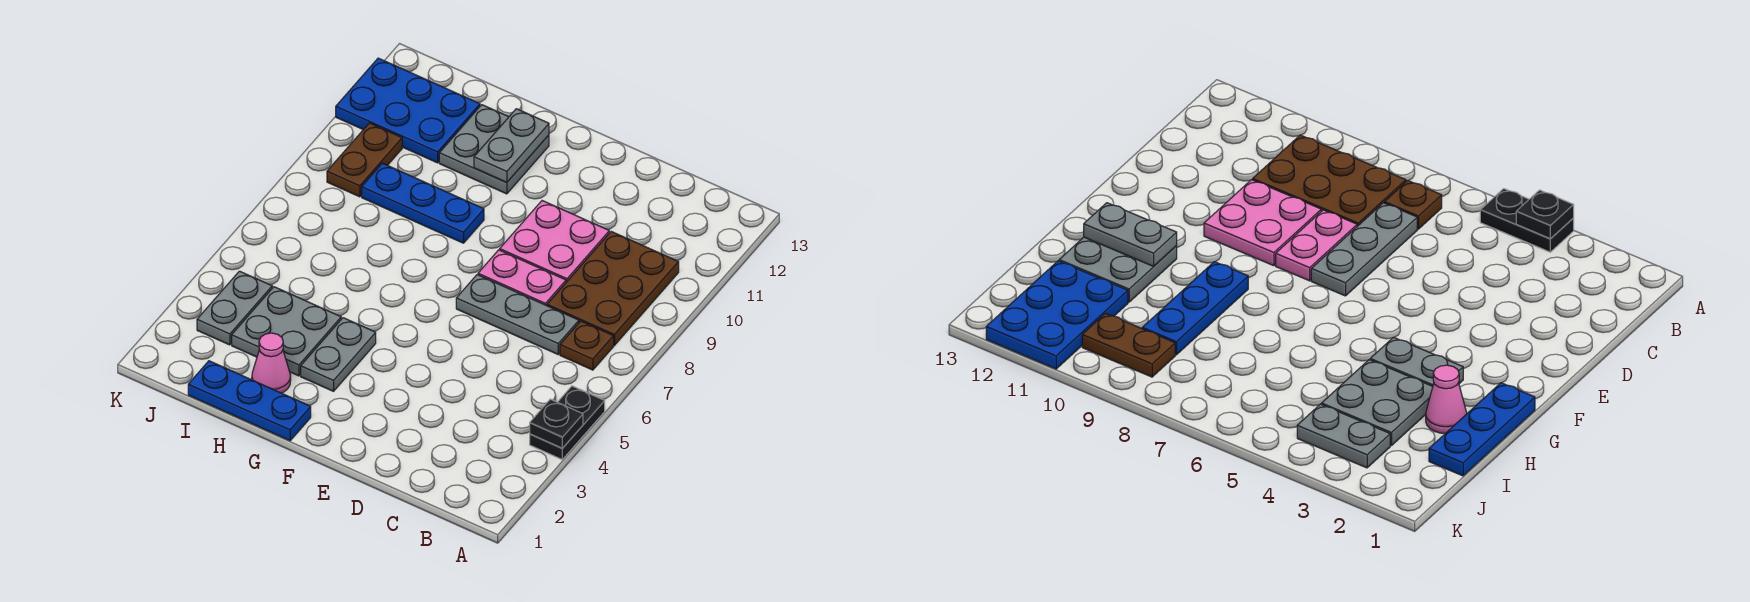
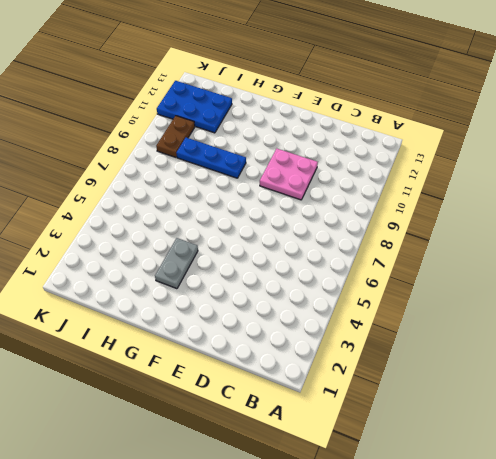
none -> black 1x2 plate [530,386,605,459]
none -> brown 1x1 plate [560,321,614,370]
none -> brown 2x3 plate [547,232,679,345]

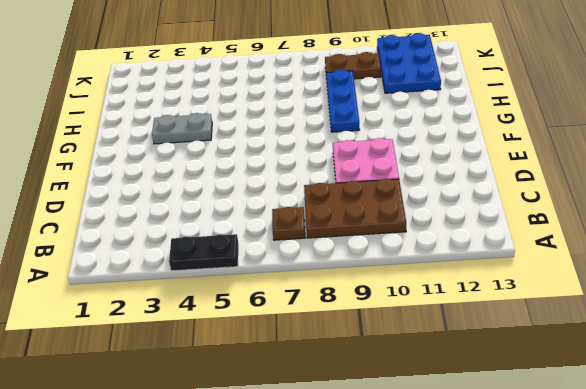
none -> grey 1x3 plate [456,275,579,354]
none -> pink 1x2 plate [478,250,566,306]
none -> blue 1x3 plate [188,361,311,441]

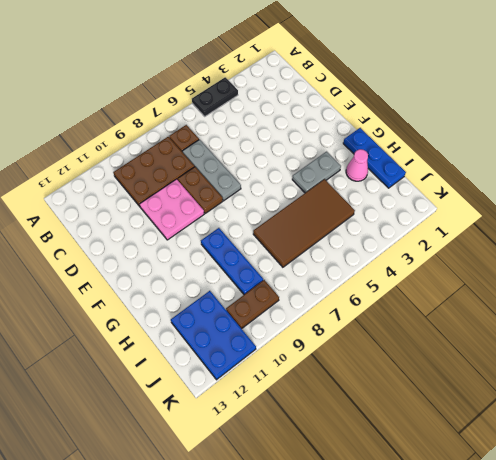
brown 1x2 plate [178,167,223,214] -> pink 1x2 plate [478,250,566,306]
brown 2x4 tile [253,179,355,267] -> grey 2x2 plate [232,287,341,376]
none -> grey 2x2 plate [439,105,549,194]
none -> grey 1x2 plate [197,271,272,345]
none -> black 1x1 plate [530,399,583,448]

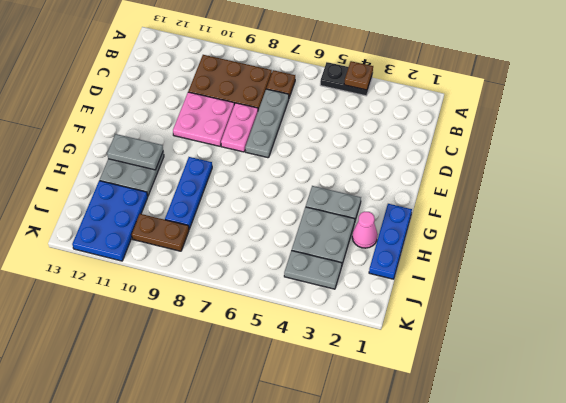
brown 1x1 plate [344,61,373,90] -> black 1x1 plate [530,399,583,448]

